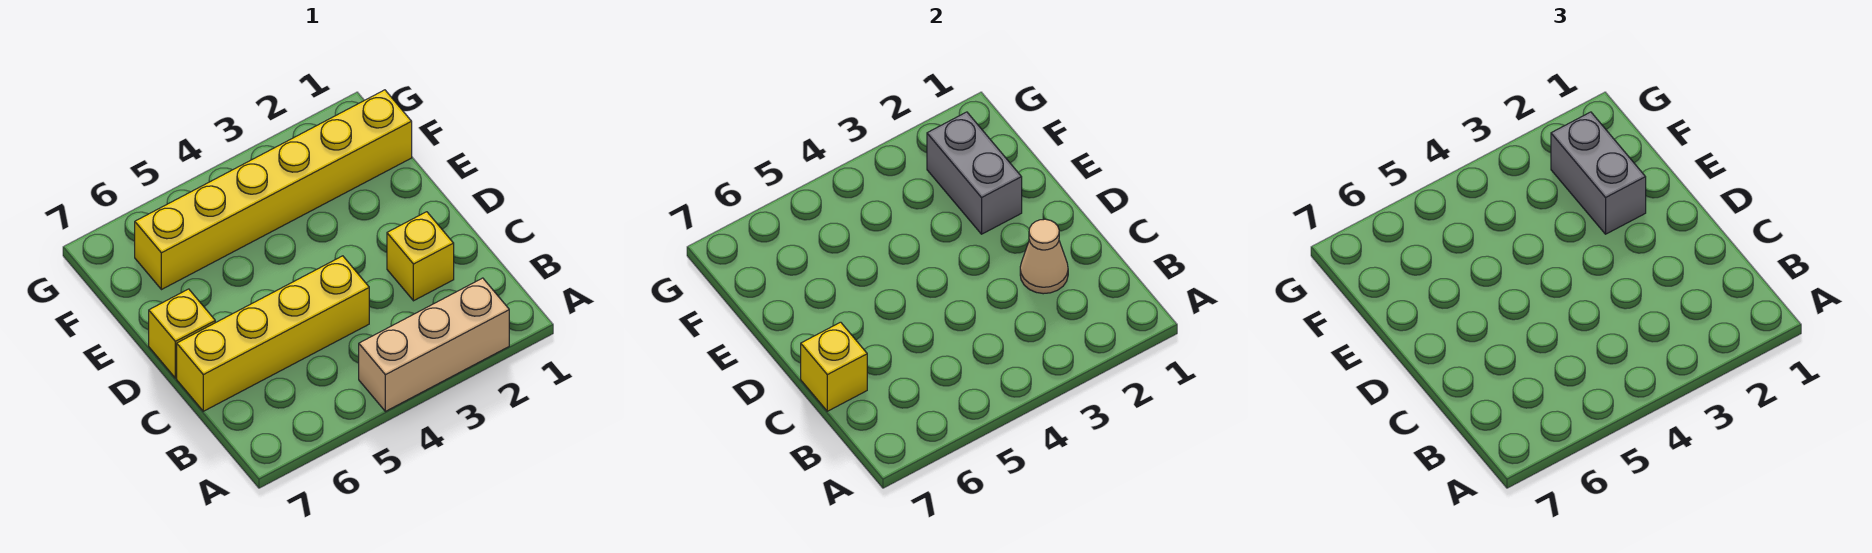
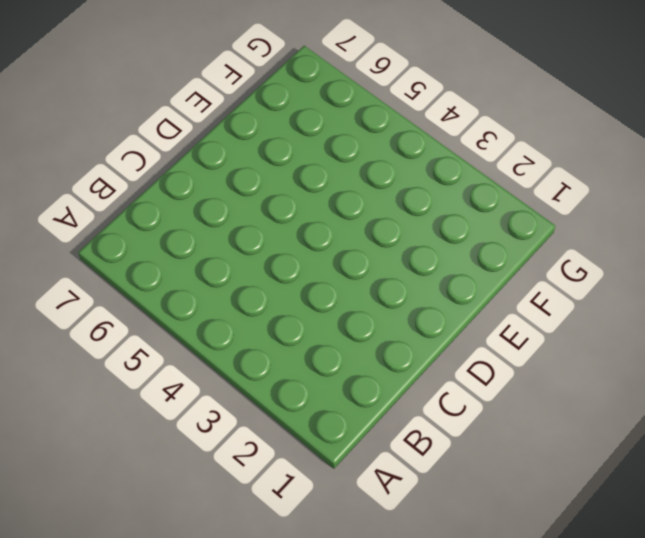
none -> tan 1x3 brick [359,278,509,411]
none -> yellow 1x1 brick [387,212,454,301]

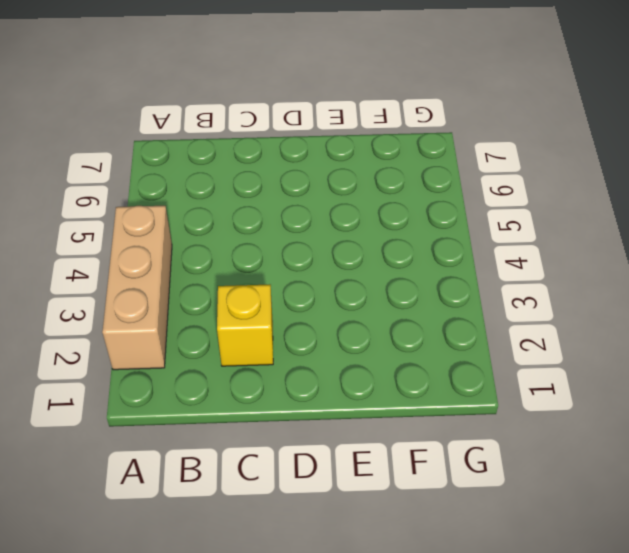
none -> yellow 1x4 brick [177,256,369,411]
none -> yellow 1x1 brick [149,289,215,378]

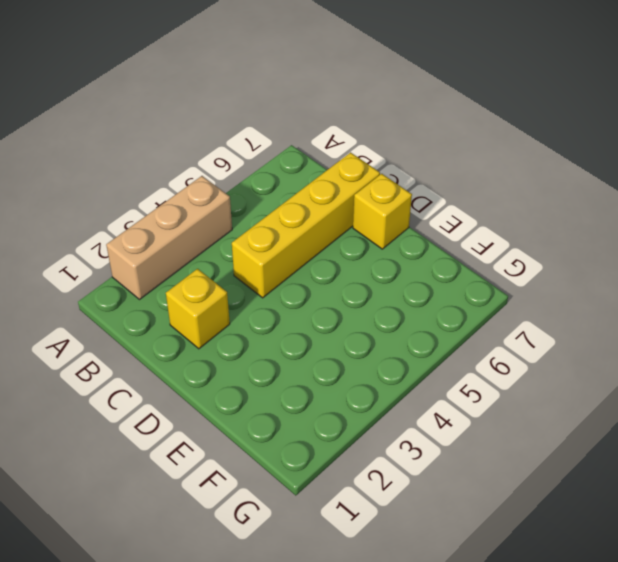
none -> yellow 1x6 brick [135,90,412,290]
none -> tan 1x1 cone [1020,219,1068,294]

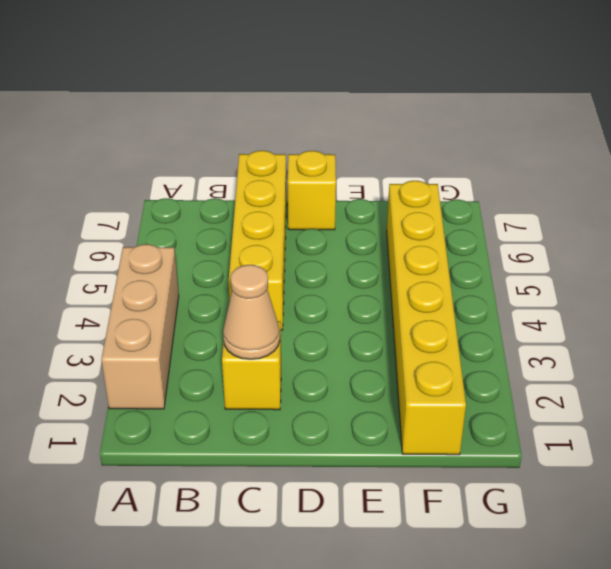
none -> yellow 1x1 brick [801,322,867,411]
none -> grey 1x2 brick [927,112,1022,234]

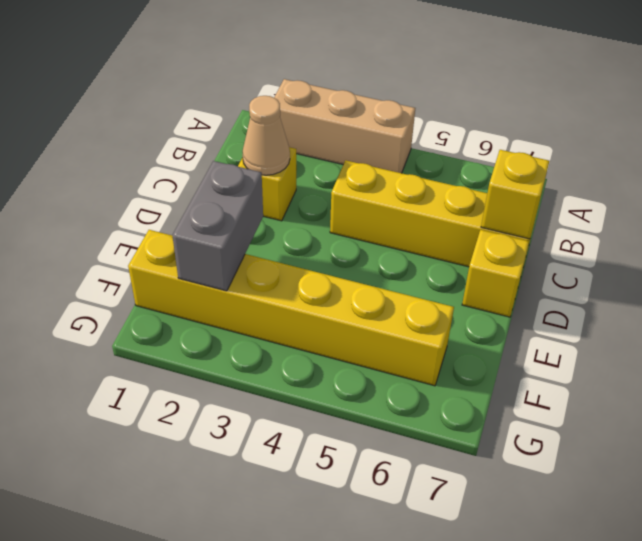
none -> grey 1x2 brick [1551,112,1646,234]

